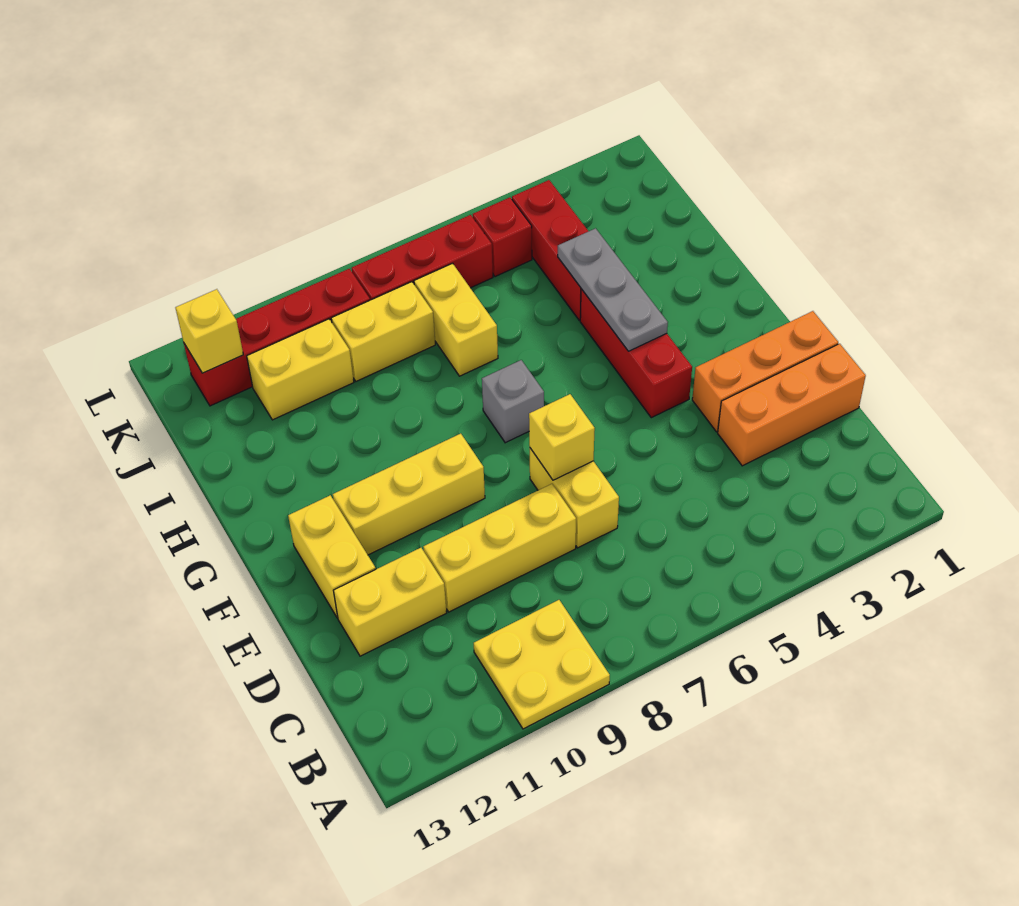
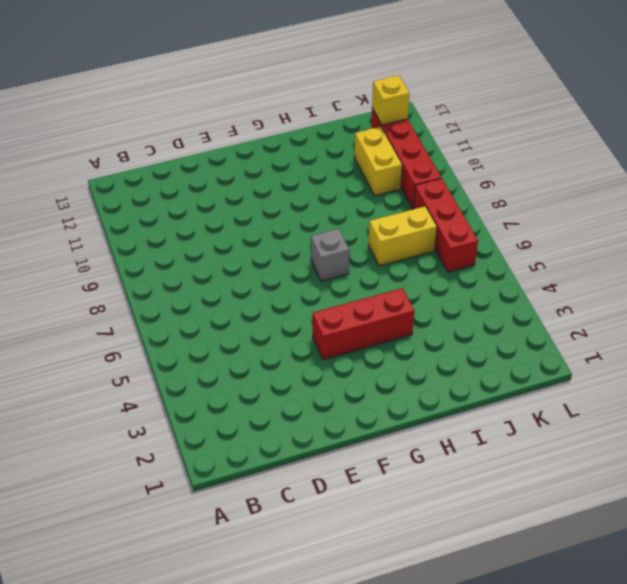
none -> yellow 2x2 plate [474,600,610,729]
none -> orange 1x3 brick [718,344,866,466]
none -> yellow 1x2 brick [530,448,619,548]

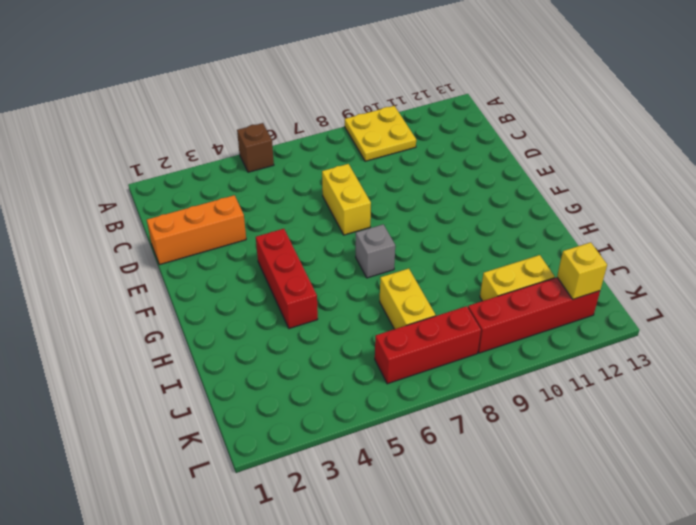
brown 1x1 brick [237,123,274,172] -> none
none -> yellow 1x3 brick [423,484,576,612]
none -> yellow 1x2 brick [333,548,447,656]
none -> orange 1x3 brick [692,311,838,432]

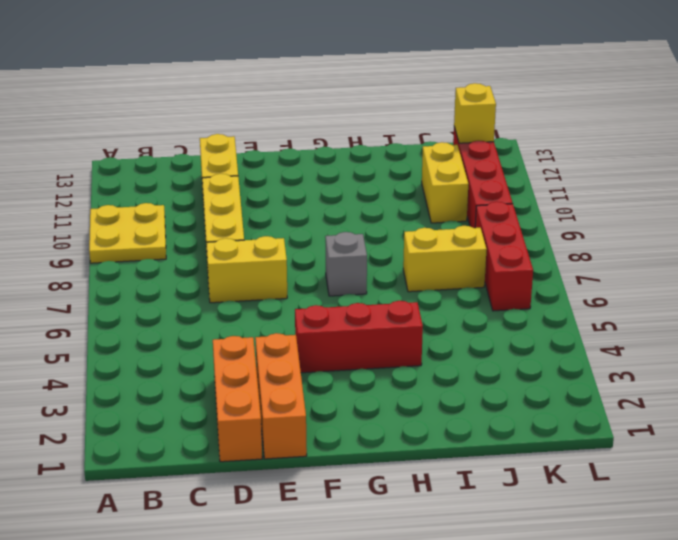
none -> yellow 1x2 brick [288,495,376,618]
none -> yellow 1x3 brick [333,434,485,555]
none -> red 1x3 brick [512,180,588,320]

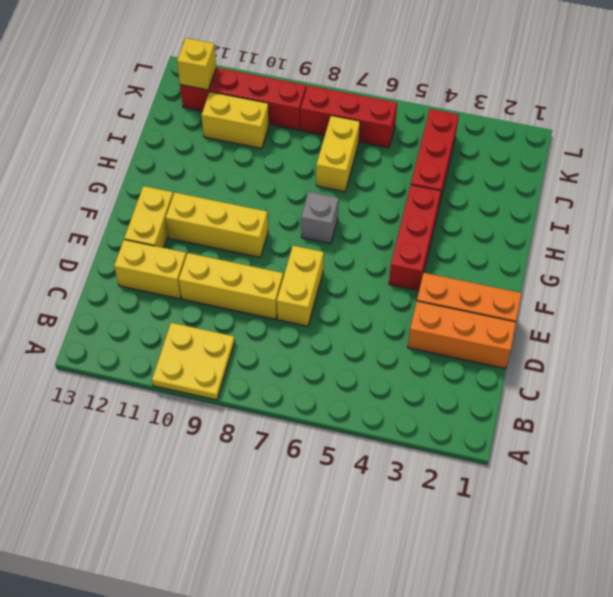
none -> yellow 1x2 brick [331,282,435,381]
none -> red 1x1 brick [473,197,532,277]
none -> yellow 1x1 brick [529,394,595,480]

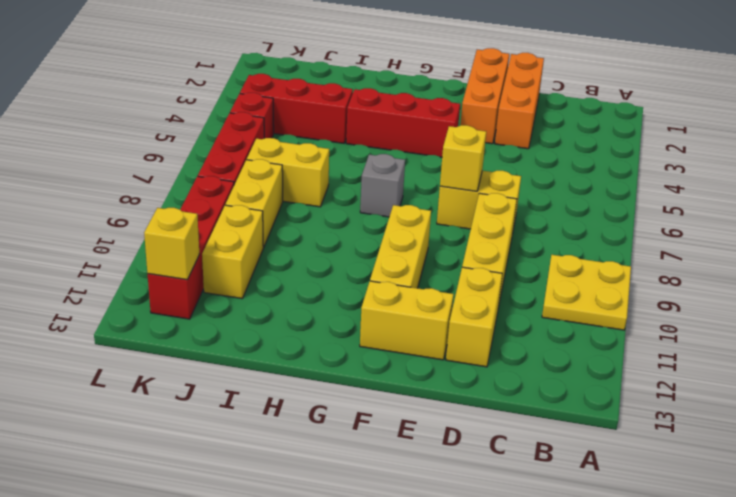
none -> grey 1x3 plate [558,228,668,351]

